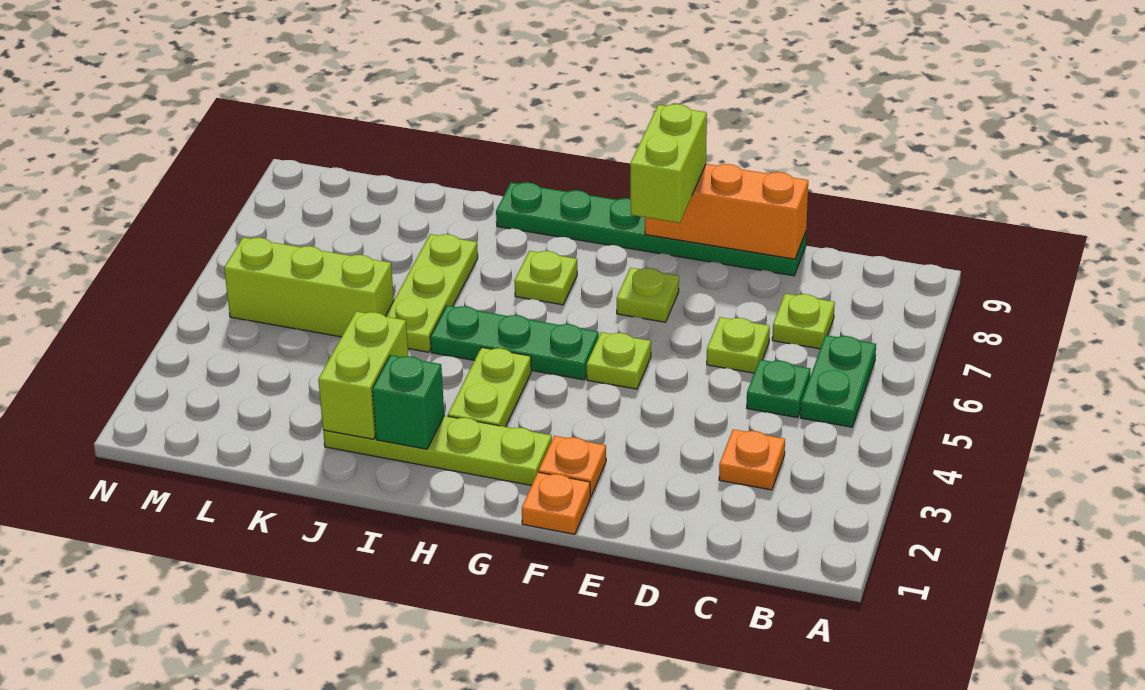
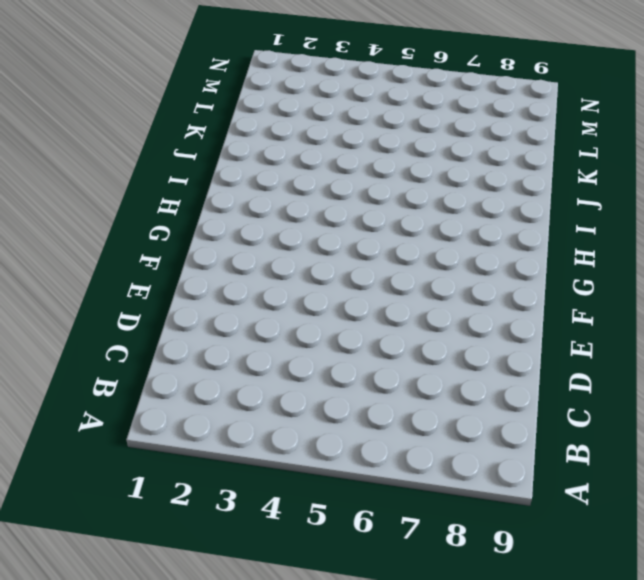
none -> green 1x2 plate [801,335,876,427]
none -> orange 1x1 plate [719,429,785,490]
none -> green 1x1 plate [747,360,811,418]

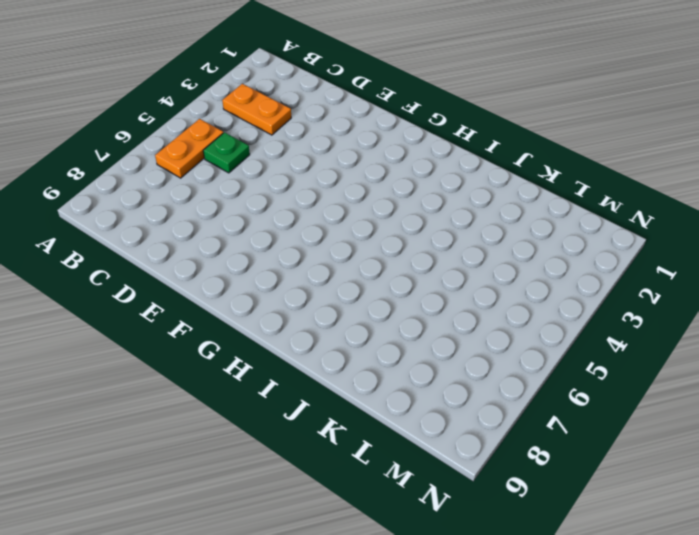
orange 1x2 plate [222,84,291,135] -> orange 1x1 plate [719,429,785,490]
orange 1x2 plate [155,119,223,178] -> green 1x2 plate [801,335,876,427]
none -> lime 1x1 plate [772,294,835,349]
none -> lime 1x1 plate [707,317,770,373]
none -> green 1x6 plate [496,182,806,276]

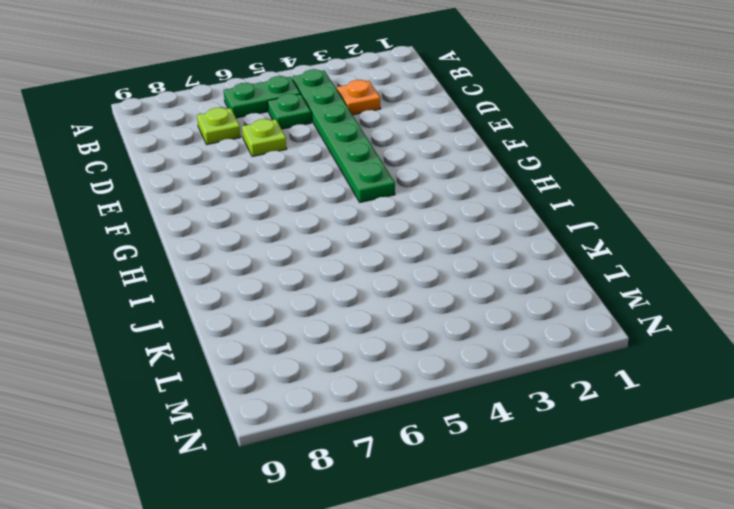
green 1x6 plate [292,69,395,202] -> green 1x6 plate moved to [496,182,806,276]
none -> orange 1x1 plate [522,472,590,534]
none -> orange 1x1 plate [539,436,606,496]
none -> lime 1x1 plate [587,332,651,389]

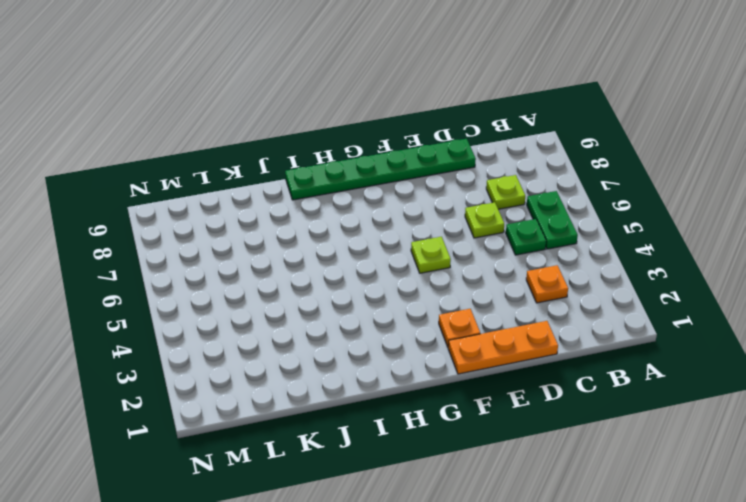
orange 1x3 plate [448,321,558,374] -> orange 1x1 plate [522,472,590,534]
none -> lime 1x1 plate [617,268,679,322]
none -> lime 1x4 plate [323,416,552,485]
none -> green 1x3 plate [430,306,599,380]

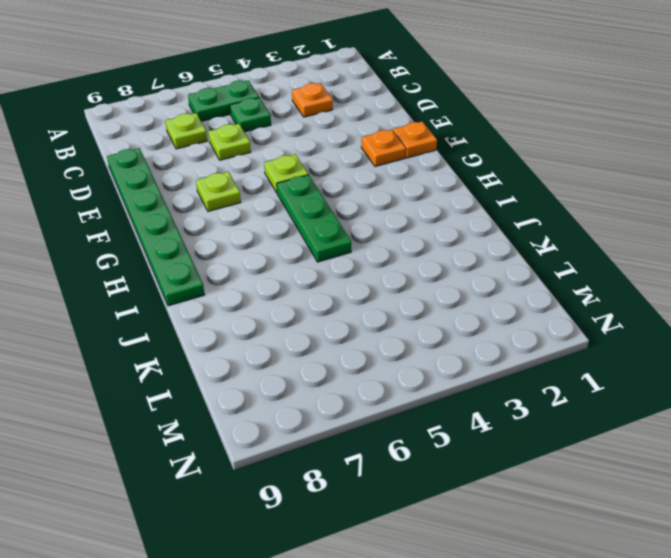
none -> lime 1x4 plate [323,416,552,485]
none -> lime 1x2 plate [448,347,531,427]
none -> lime 1x1 plate [514,251,577,305]

